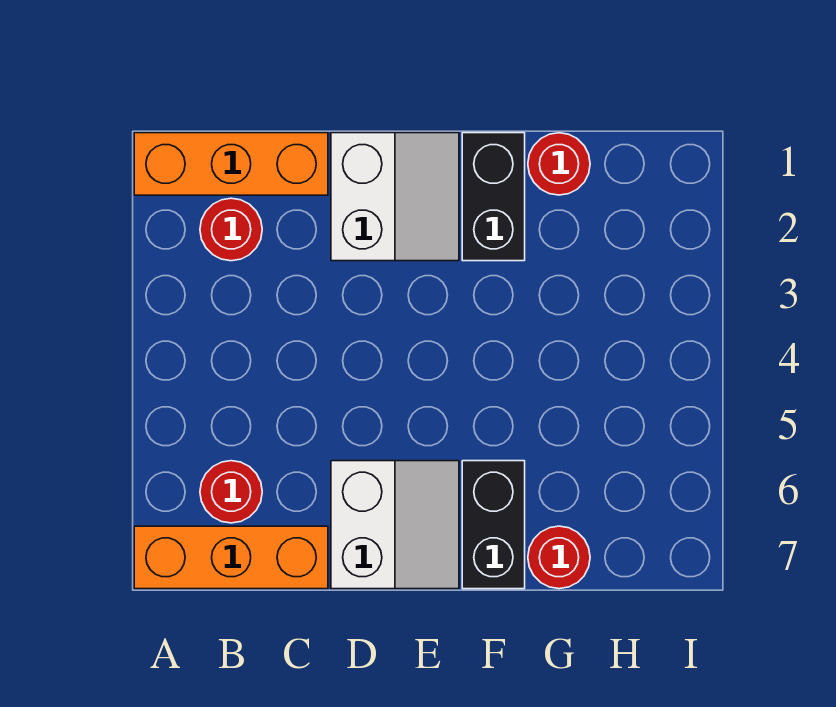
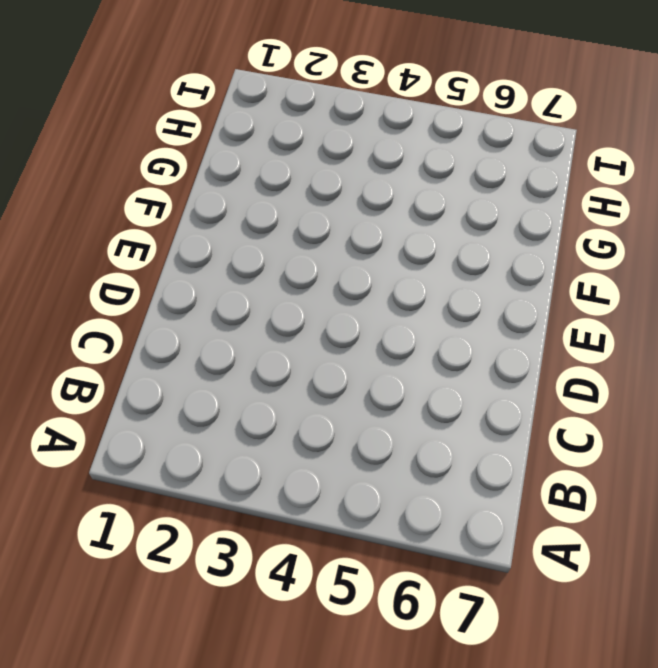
none -> orange 1x3 brick [134,133,328,195]
none -> orange 1x3 brick [134,526,328,589]

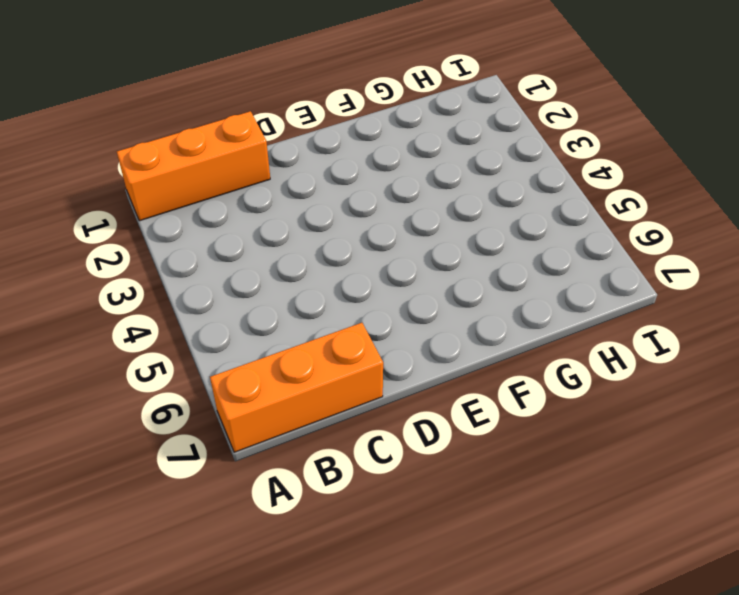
none -> red 1x1 round brick [200,198,262,261]
none -> red 1x1 round brick [200,461,262,523]

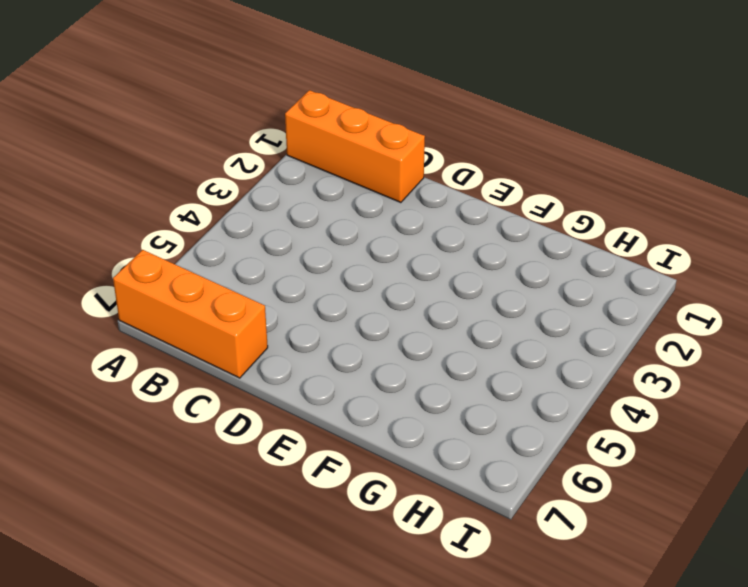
none -> red 1x1 round brick [200,198,262,261]
none -> red 1x1 round brick [200,461,262,523]

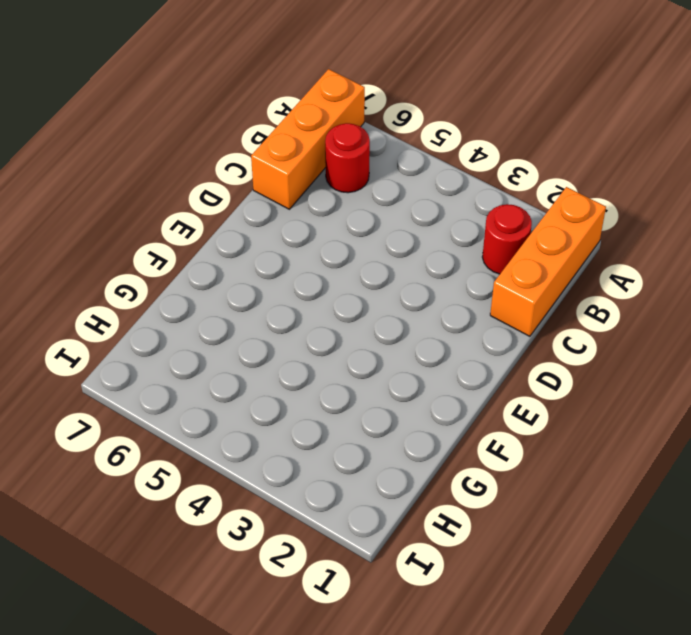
none -> white 2x2 slope [331,133,459,261]
none -> white 2x2 slope [331,461,459,589]

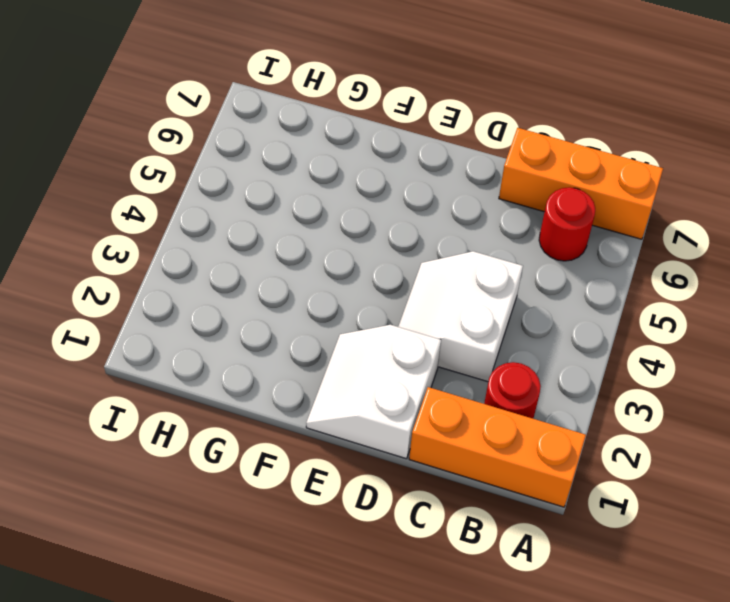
white 2x2 slope [398,251,523,382] -> white 2x2 slope moved to [331,461,459,589]
none -> black 1x2 brick [462,133,525,261]
none -> black 1x2 brick [462,461,525,589]

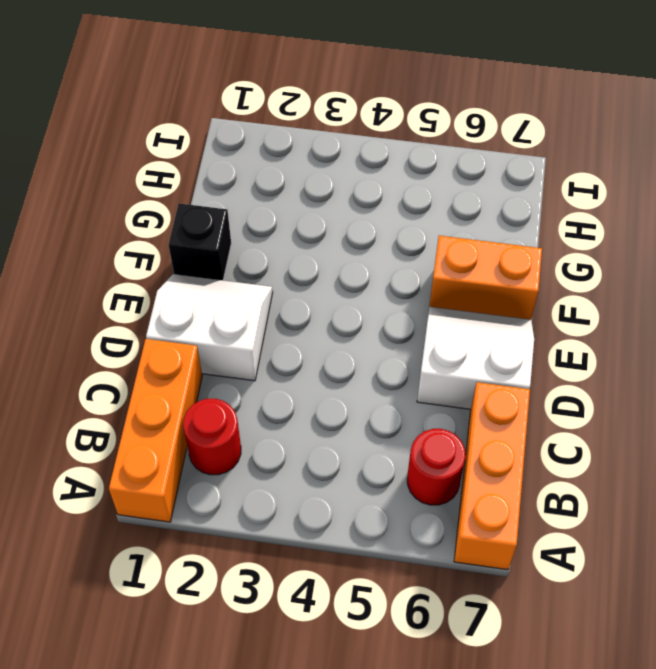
black 1x1 brick [169,203,231,280] -> black 1x2 brick [462,133,525,261]
orange 1x2 brick [429,236,542,320] -> black 1x2 brick [462,461,525,589]
none -> red 1x1 round brick [528,133,590,195]
none -> red 1x1 round brick [528,526,590,589]

